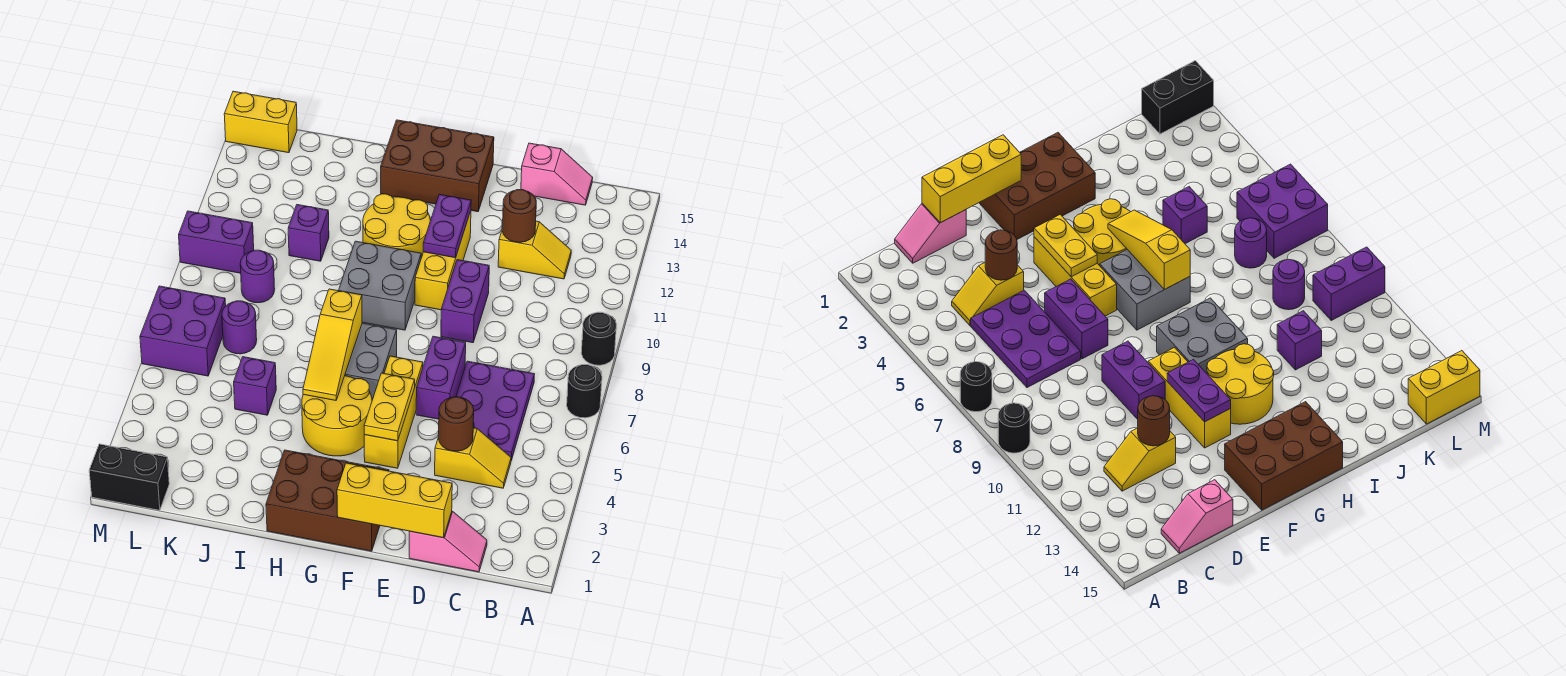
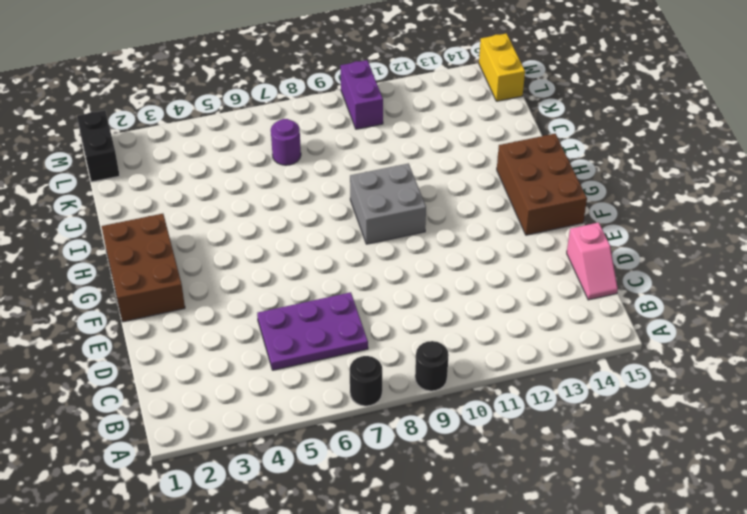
none -> pink 1x2 slope [409,511,487,572]
none -> yellow 1x2 slope [435,428,511,488]
none -> yellow 1x2 slope [498,221,571,279]
none -> purple 1x2 brick [416,336,466,419]

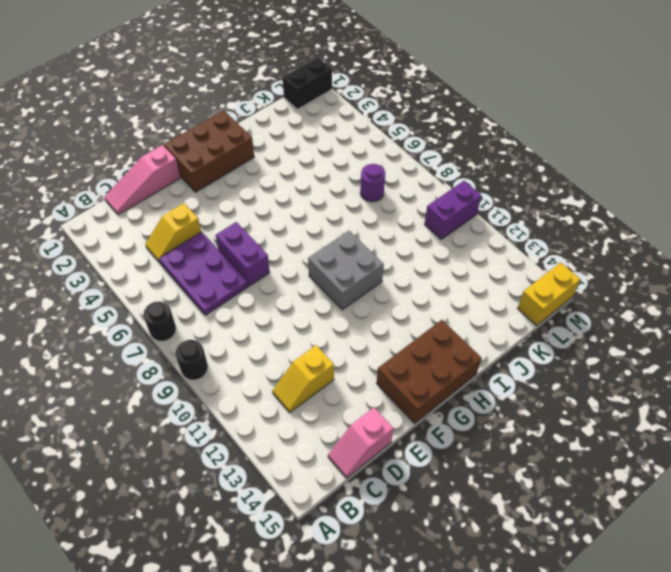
pink 1x3 slope [104,145,180,215] -> pink 1x2 slope [409,511,487,572]
none -> purple 1x2 brick [441,260,489,343]
none -> yellow 1x3 brick [364,356,423,468]
none -> yellow 1x3 brick [415,211,471,310]
none -> yellow 2x2 round brick [302,376,372,456]

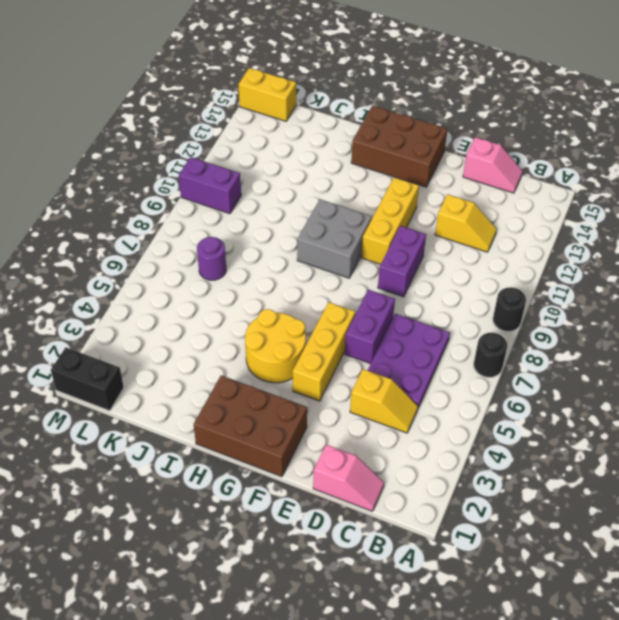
none -> grey 2x2 brick [345,323,397,400]
none -> yellow 2x2 round brick [363,194,430,258]
none -> purple 1x1 brick [234,357,276,415]
none -> purple 1x1 brick [288,205,329,261]

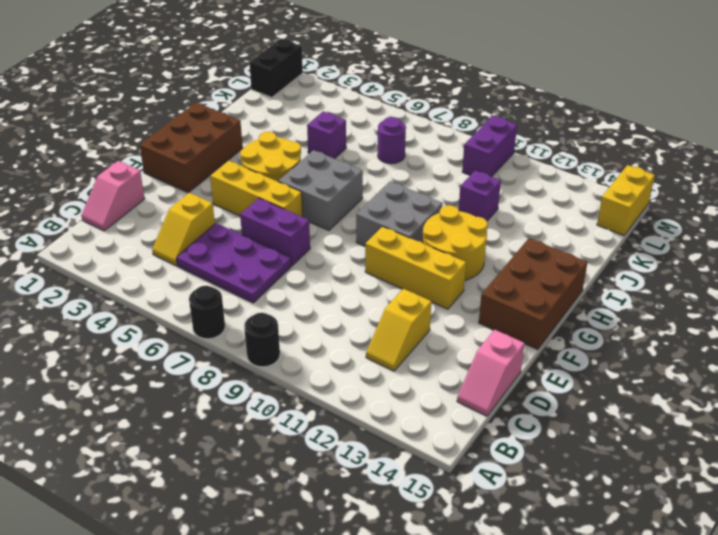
none -> purple 1x2 brick [441,260,489,343]
none -> purple 1x1 round brick [240,250,275,303]
none -> purple 2x2 brick [140,286,226,376]
none -> yellow 1x3 brick [337,463,452,538]

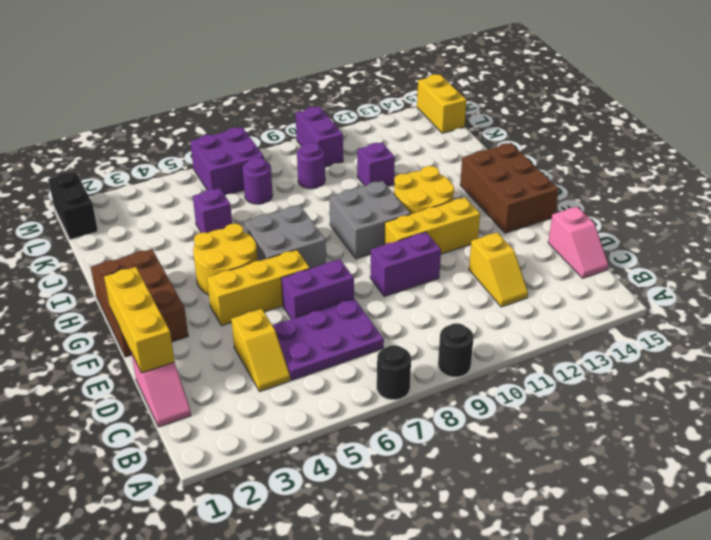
none -> brown 1x1 round brick [439,397,474,451]
none -> brown 1x1 round brick [502,190,536,242]
none -> yellow 1x2 plate [364,373,415,441]
none -> purple 1x2 plate [423,194,471,258]

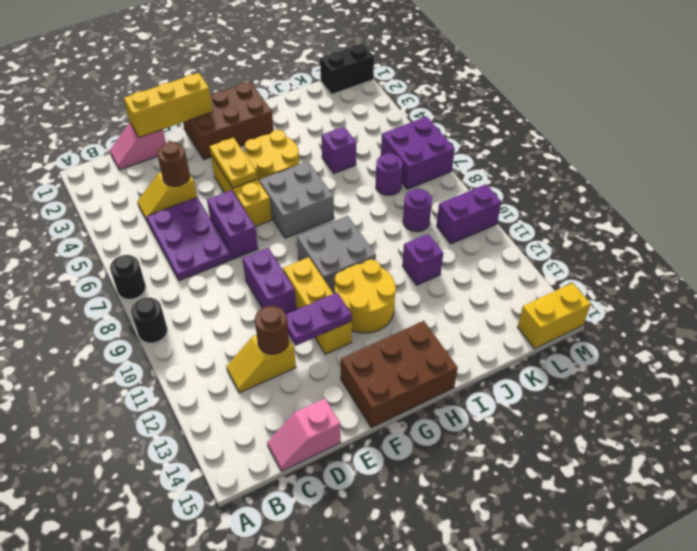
purple 1x2 plate [286,293,352,346] -> purple 1x2 plate turned to [423,194,471,258]
none -> yellow 1x3 slope [303,289,362,400]

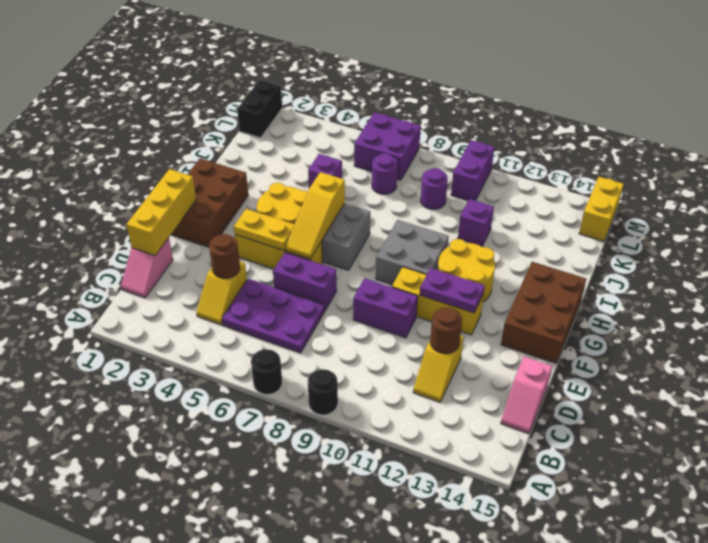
yellow 1x3 slope [285,172,345,259] -> yellow 1x3 slope turned to [303,289,362,400]

